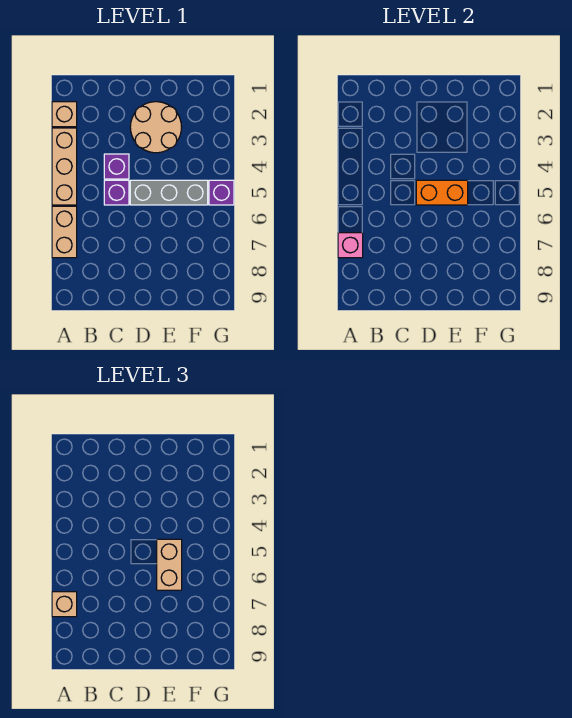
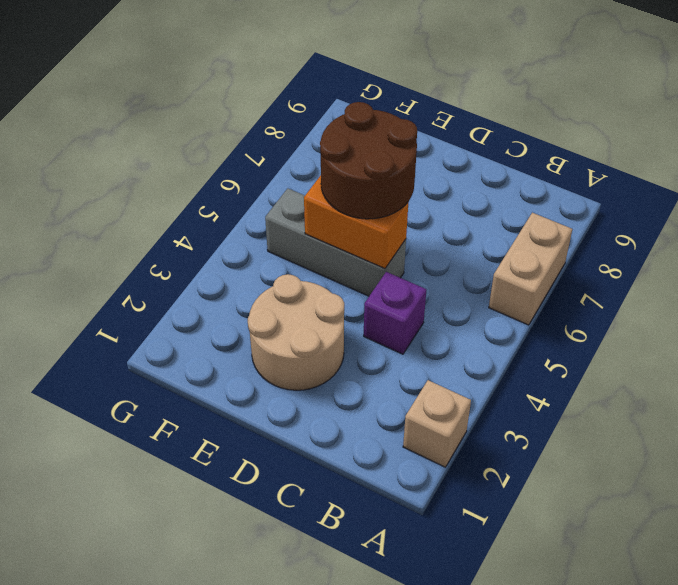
brown 2x2 round brick [320,102,417,219] -> tan 1x2 brick [157,539,182,590]
none -> tan 1x3 brick [52,128,77,205]
none -> purple 1x1 brick [104,180,129,205]
none -> purple 1x1 brick [209,180,234,205]

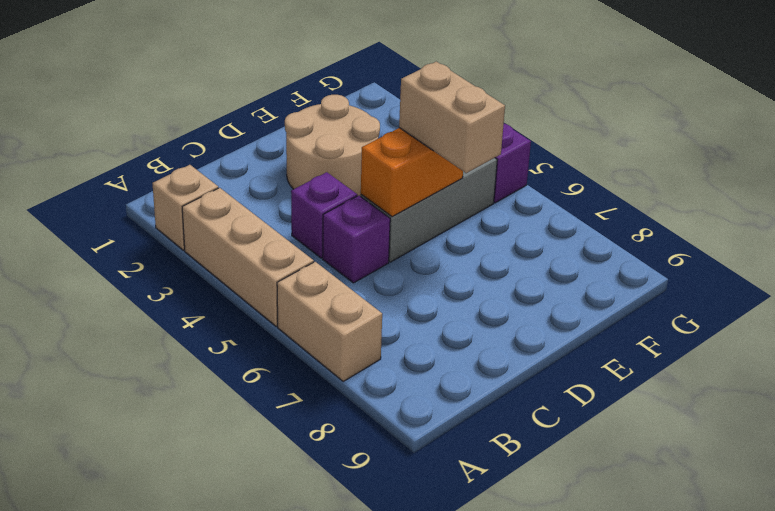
none -> pink 1x1 brick [338,233,363,258]
none -> tan 1x1 brick [52,592,77,617]

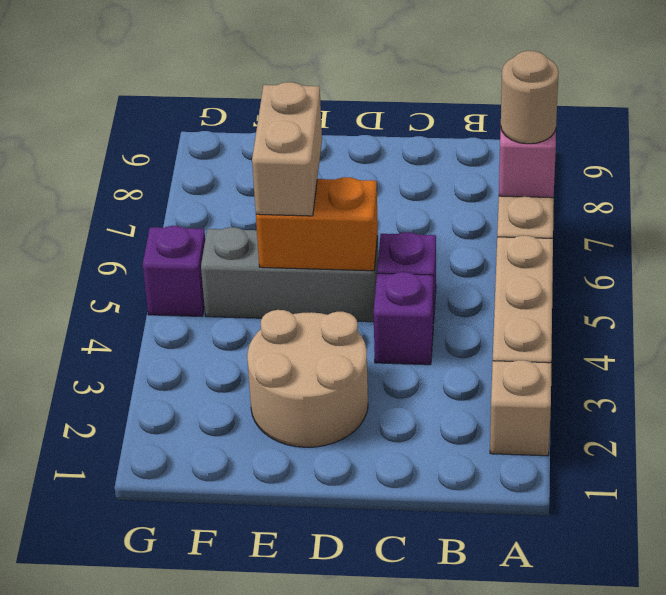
tan 1x1 round brick [501,51,559,144] -> tan 1x1 brick [52,592,77,617]

